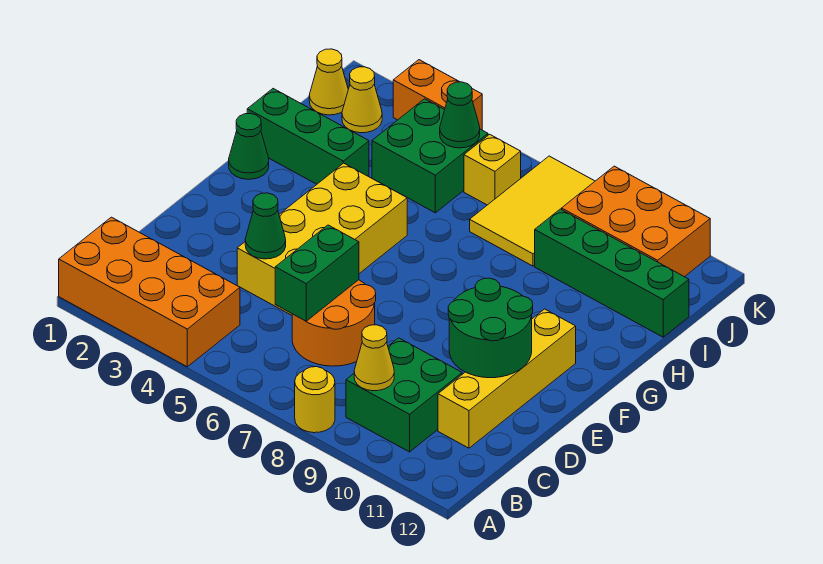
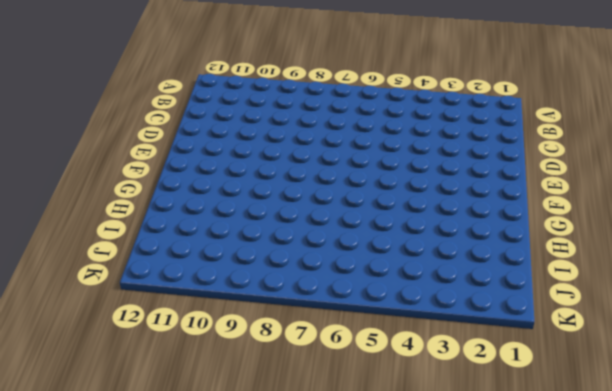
none -> orange 2x4 brick [59,217,240,367]
none -> yellow 1x1 round brick [295,367,335,433]
none -> green 2x2 brick [346,338,462,452]

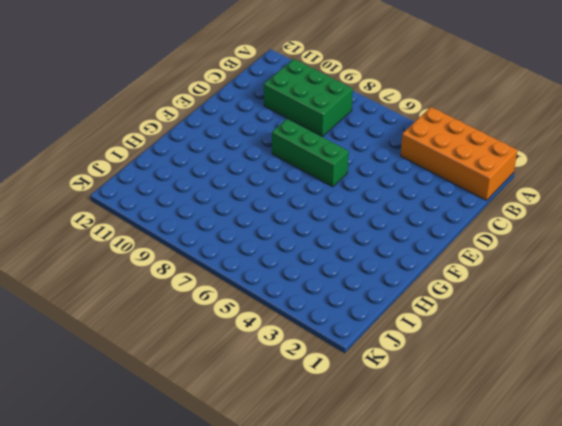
green 2x3 brick [264,59,353,137] -> green 2x2 brick [346,338,462,452]
green 1x3 brick [272,119,349,187] -> green 1x3 brick moved to [247,89,369,184]
none -> yellow 1x1 round brick [295,367,335,433]
none -> orange 2x2 round brick [292,280,376,366]
none -> yellow 1x4 brick [438,309,576,448]

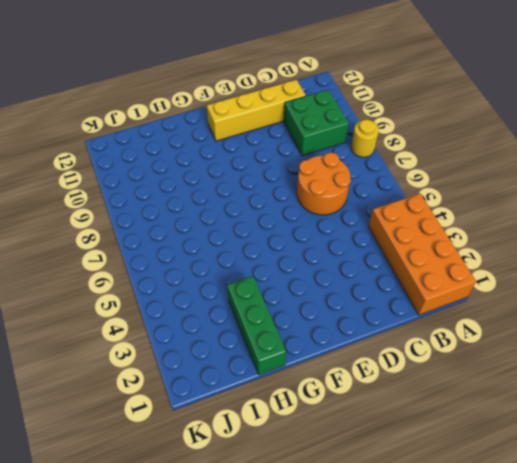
none -> yellow 2x4 brick [237,163,407,315]
none -> green 1x1 cone [229,113,269,179]
none -> green 2x2 brick [372,99,488,213]

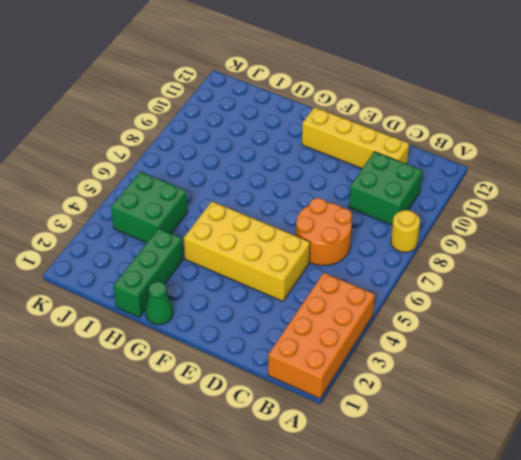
none -> yellow 2x3 tile [470,156,595,266]
none -> green 1x4 brick [535,209,689,337]
none -> yellow 1x1 cone [309,49,348,115]

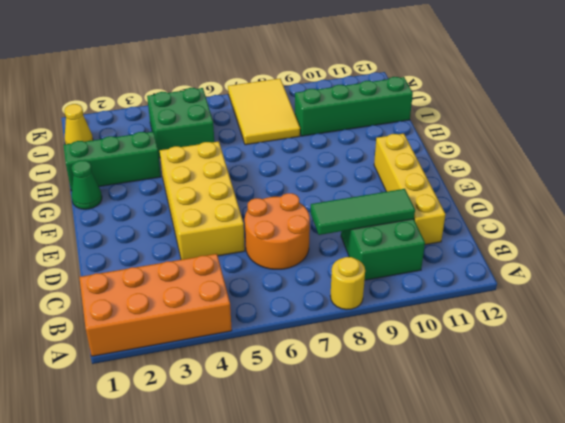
green 1x3 tile [311,189,415,235] -> none
none -> yellow 1x1 cone [342,67,382,133]
none -> yellow 1x1 brick [464,134,521,205]
none -> orange 2x3 brick [562,166,710,277]

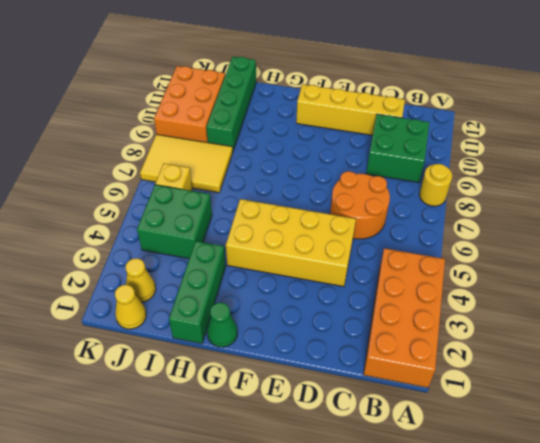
none -> orange 1x2 brick [393,60,482,130]
none -> yellow 1x1 cone [354,325,394,391]
none -> green 1x2 brick [275,225,359,321]

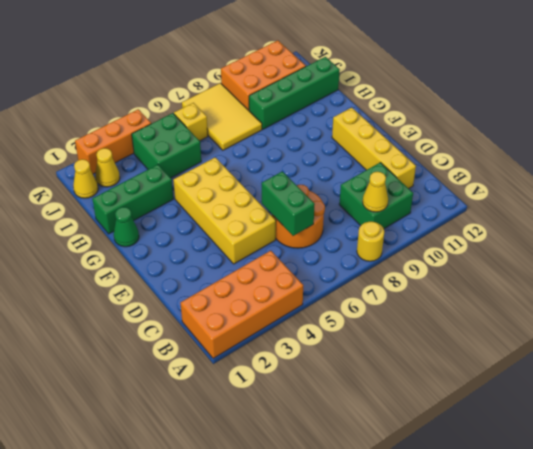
orange 1x3 brick [75,109,151,174] -> orange 1x2 brick [393,60,482,130]
none -> green 1x1 cone [245,193,286,259]
none -> green 2x2 round brick [448,278,533,378]
none -> green 1x1 cone [440,82,480,148]

